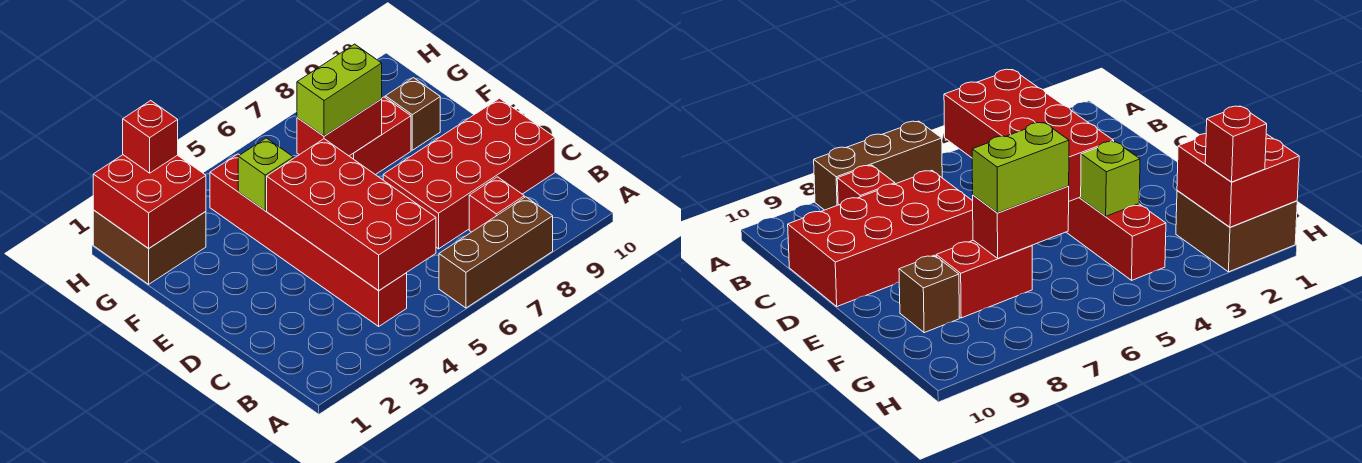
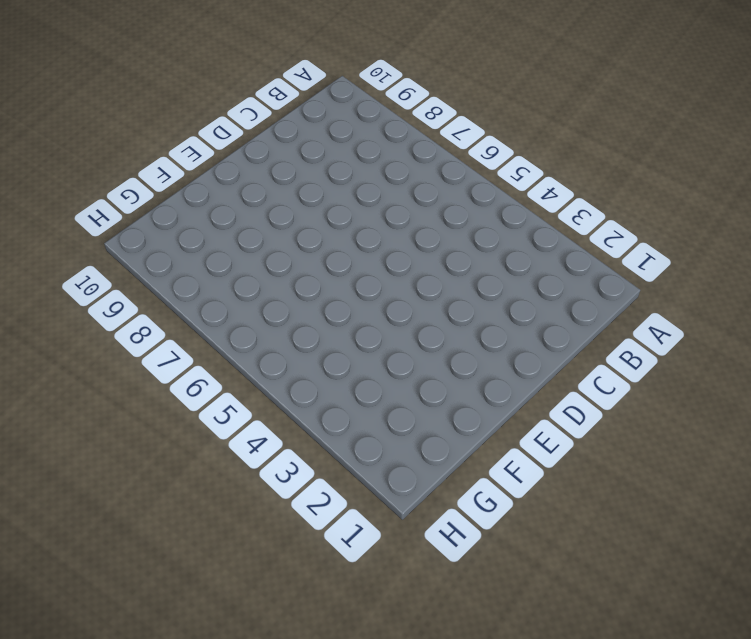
none -> brown 1x3 brick [439,197,553,308]
none -> red 1x6 brick [210,154,407,326]
none -> red 1x1 brick [469,177,524,232]

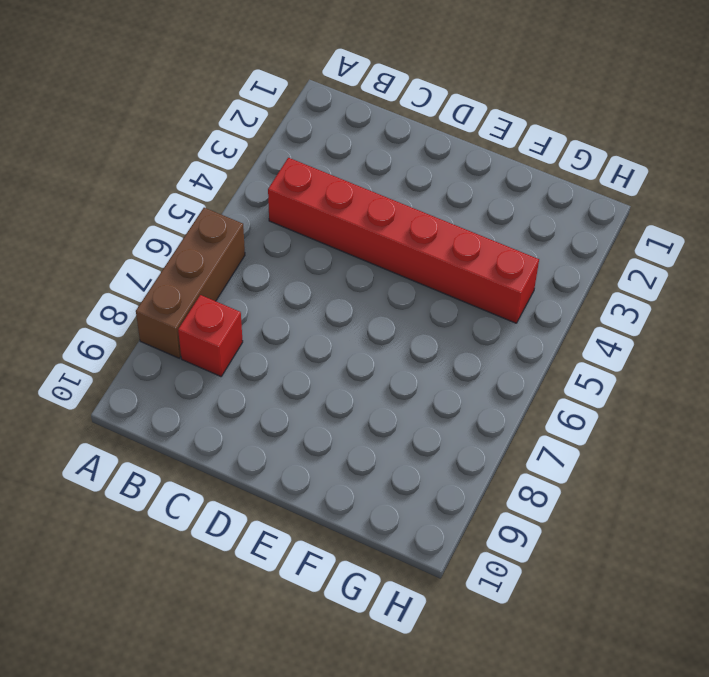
none -> red 2x4 brick [383,98,555,249]
none -> red 1x2 brick [350,97,411,175]
none -> brown 1x1 brick [385,78,440,150]

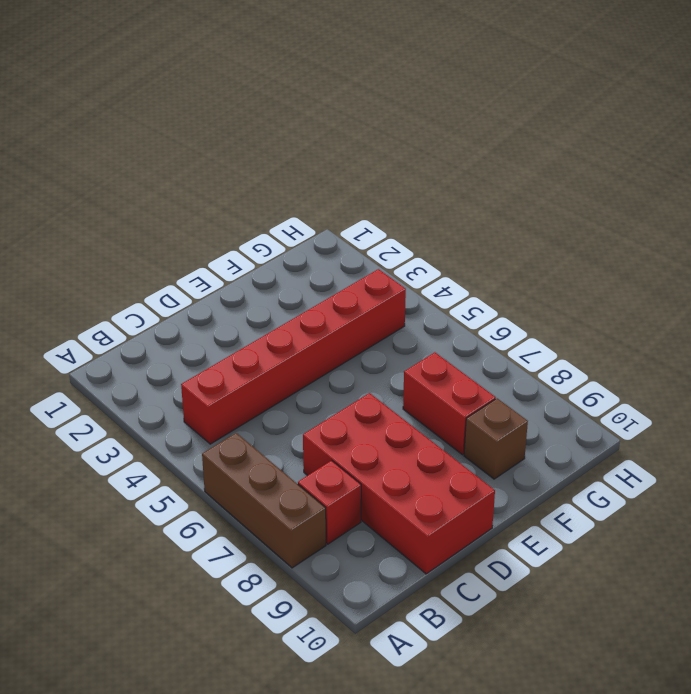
none -> brown 2x2 brick [93,210,206,284]
none -> red 2x4 brick [267,139,436,291]
none -> lime 1x1 brick [238,138,293,210]

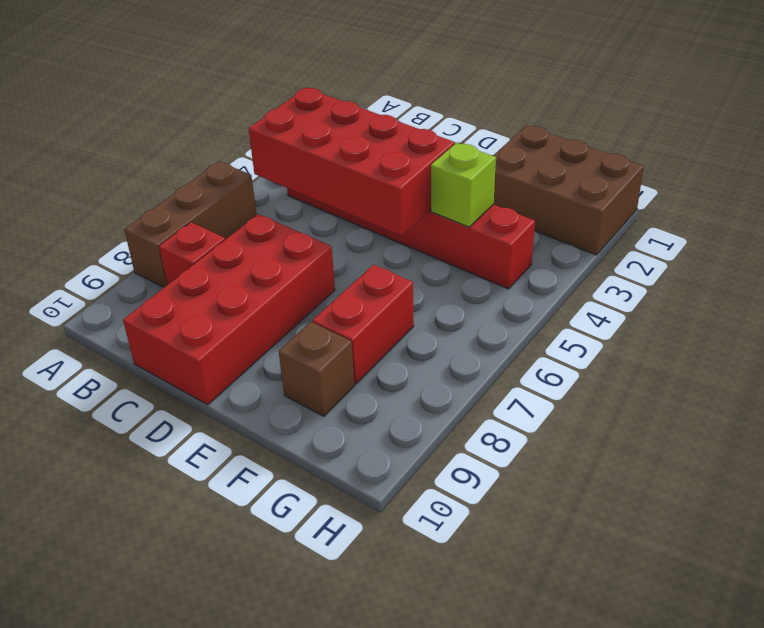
brown 2x3 brick [493,125,644,255] -> brown 2x2 brick [93,210,206,284]
none -> red 1x2 brick [297,99,382,156]
none -> red 2x2 brick [93,155,206,249]
none -> lime 1x2 brick [297,44,382,136]

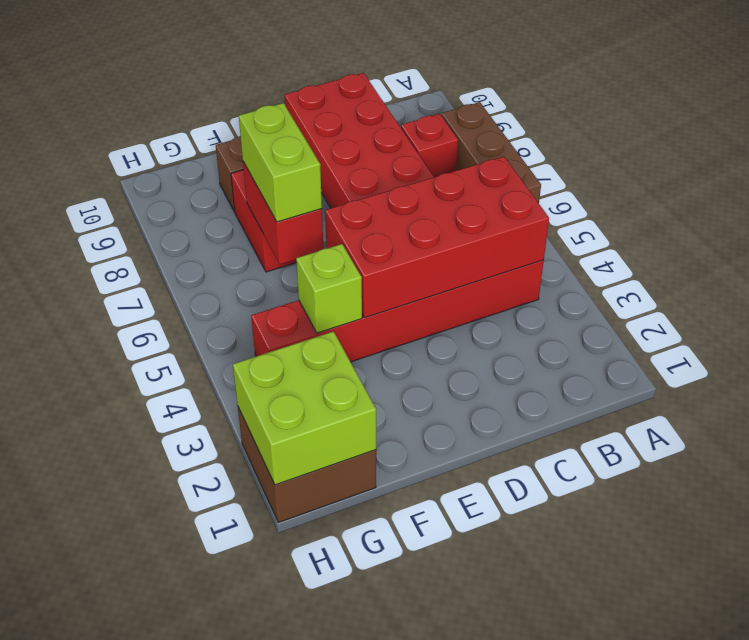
lime 2x2 brick [233,331,376,485] -> red 2x2 brick [93,155,206,249]
none -> red 1x1 brick [123,101,178,173]

